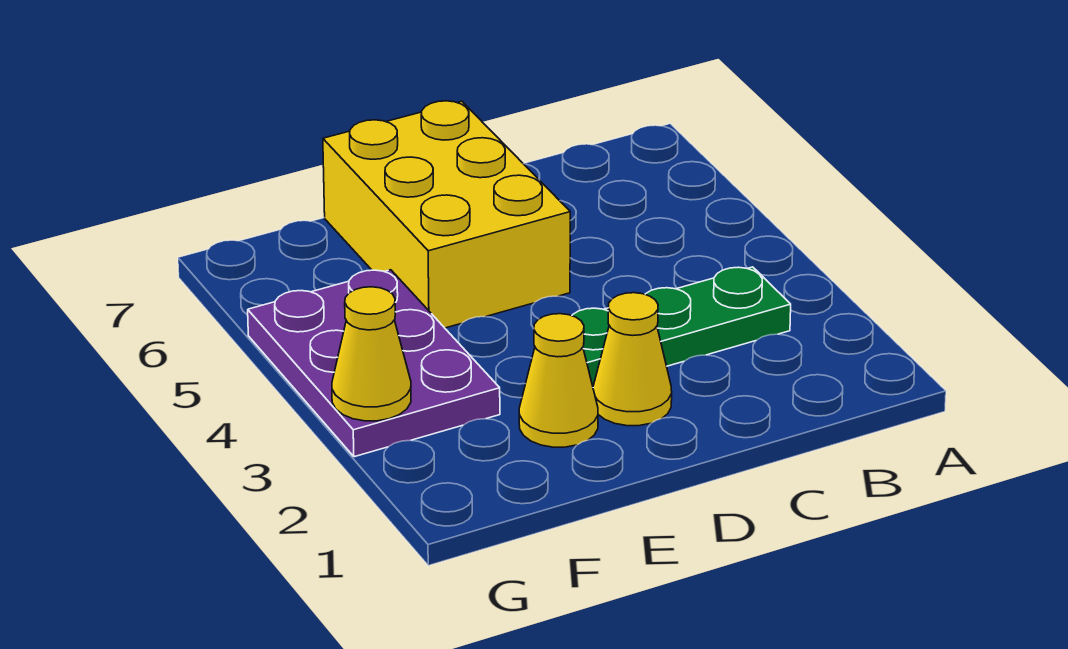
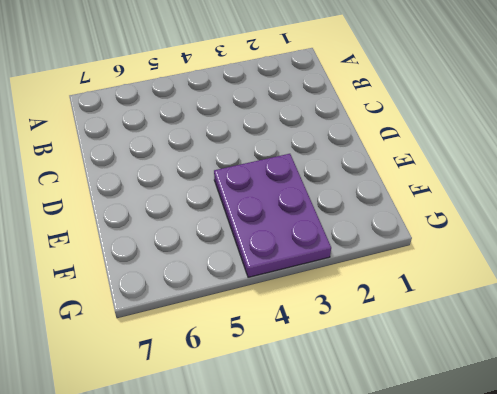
purple 2x3 plate [214,154,331,277] -> purple 2x3 plate turned to [248,270,500,457]
none -> green 1x3 plate [572,267,791,386]
none -> yellow 1x1 cone [593,293,672,426]

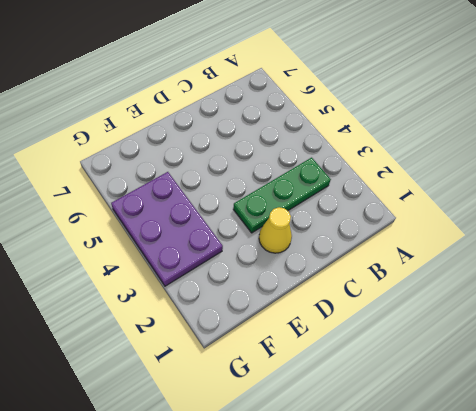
none -> yellow 2x3 brick [323,101,570,328]
none -> yellow 1x1 cone [519,314,598,447]

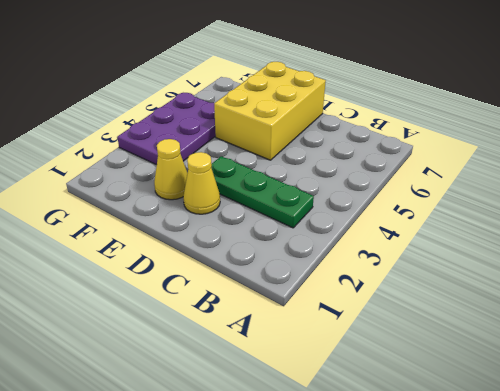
none -> yellow 1x1 cone [332,287,411,421]

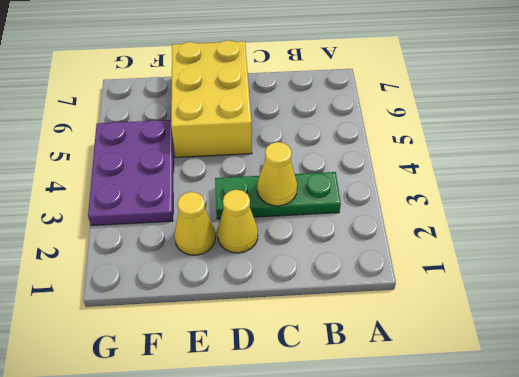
yellow 1x1 cone [257,142,297,206] -> yellow 1x1 cone moved to [332,287,411,421]

